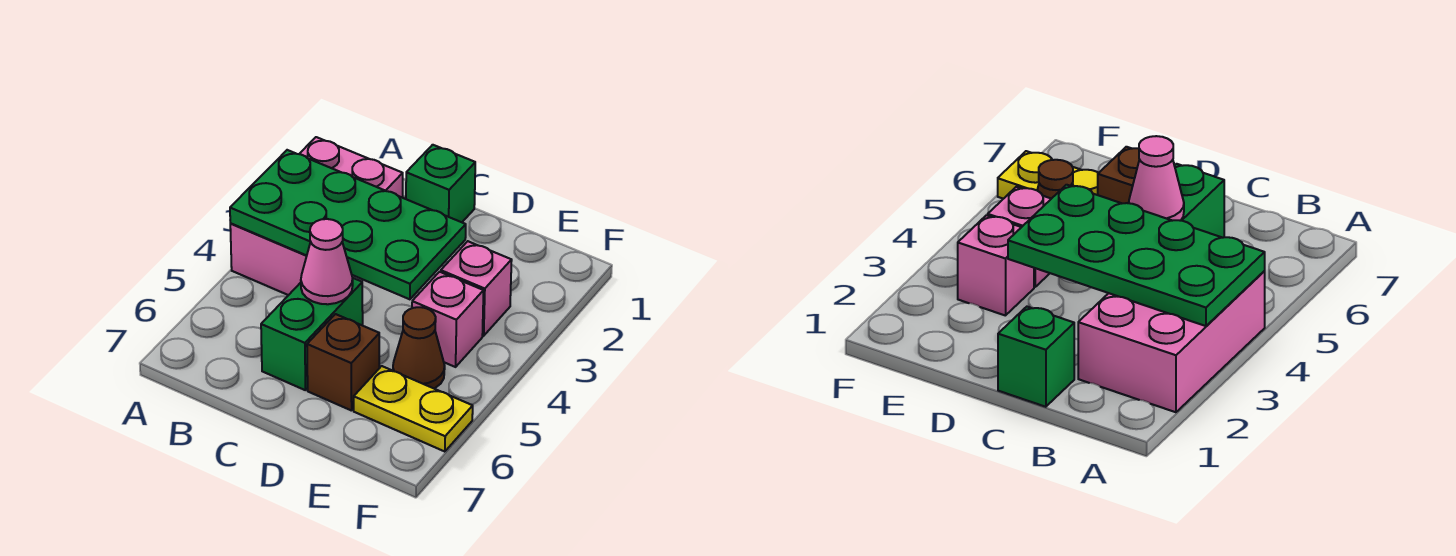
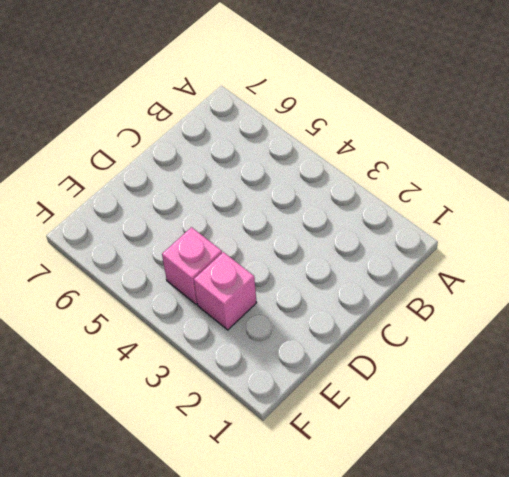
none -> pink 2x3 brick [230,137,403,295]
none -> green 1x1 brick [406,145,475,222]

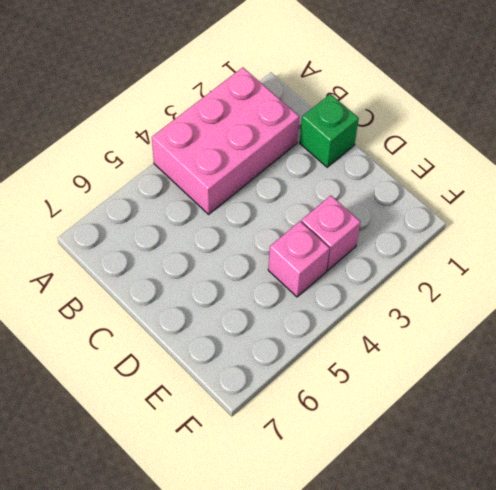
none -> green 1x2 brick [261,278,363,390]
none -> brown 1x1 brick [307,314,379,411]

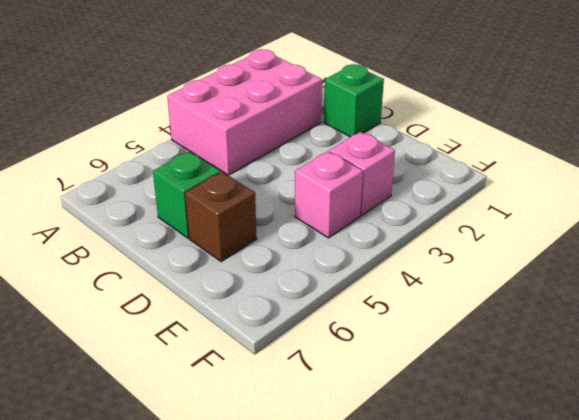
green 1x1 brick [153,151,221,238] -> green 1x2 brick [261,278,363,390]
none -> brown 1x1 cone [393,307,445,388]
none -> yellow 1x2 plate [354,366,473,452]

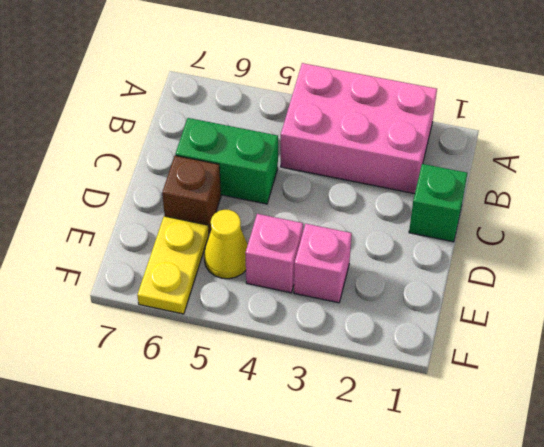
yellow 1x1 cone [204,210,248,279] -> brown 1x1 cone [393,307,445,388]
none -> green 2x4 plate [230,150,466,299]
none -> pink 1x1 cone [301,219,353,304]

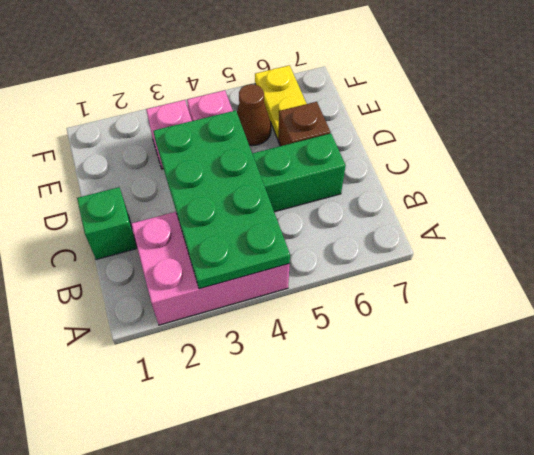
none -> pink 1x1 cone [301,219,353,304]

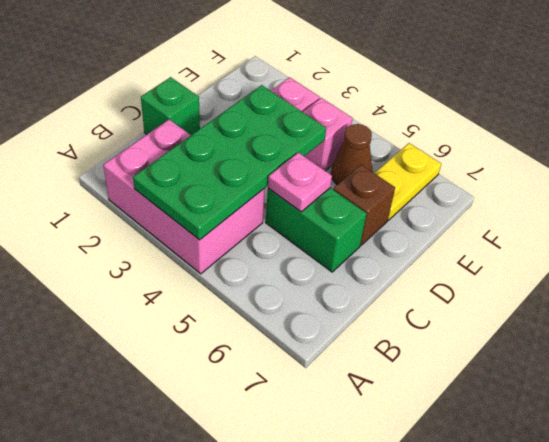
pink 1x1 plate [268,152,332,212] -> pink 1x1 cone [301,219,353,304]

